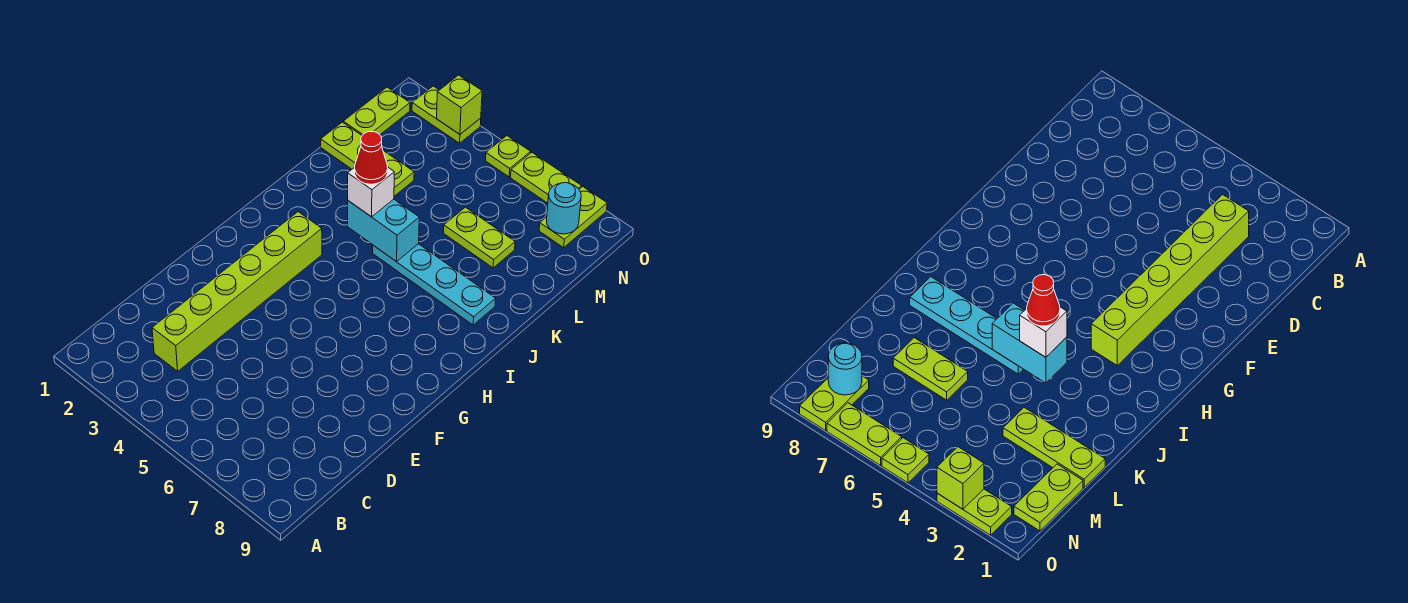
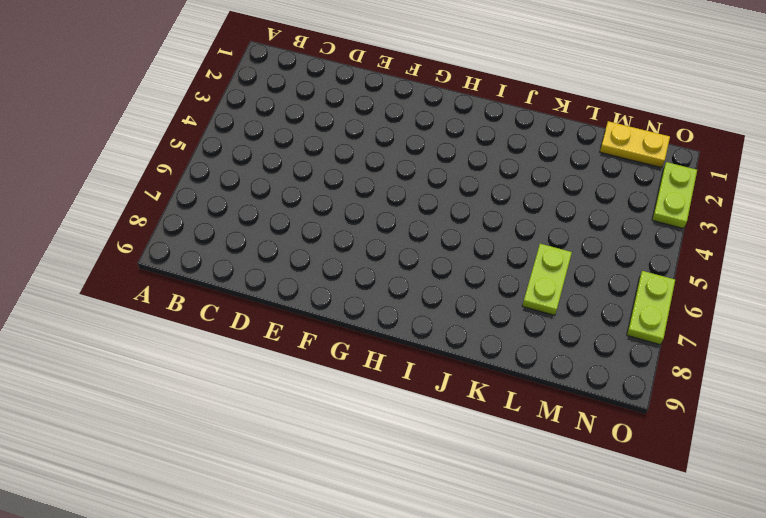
yellow 1x2 plate [600,121,670,168] -> lime 1x2 plate [343,87,410,135]
none -> lime 1x6 brick [152,212,322,371]
none -> cyan 1x4 plate [373,244,496,325]
none -> lime 1x3 plate [321,122,414,196]

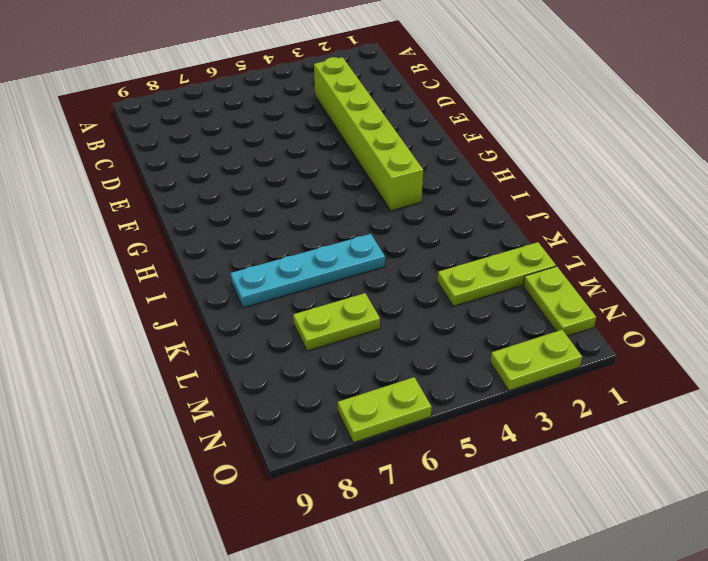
none -> lime 1x2 plate [539,187,607,248]
none -> lime 1x1 plate [486,136,531,177]
none -> cyan 1x2 brick [348,199,419,262]

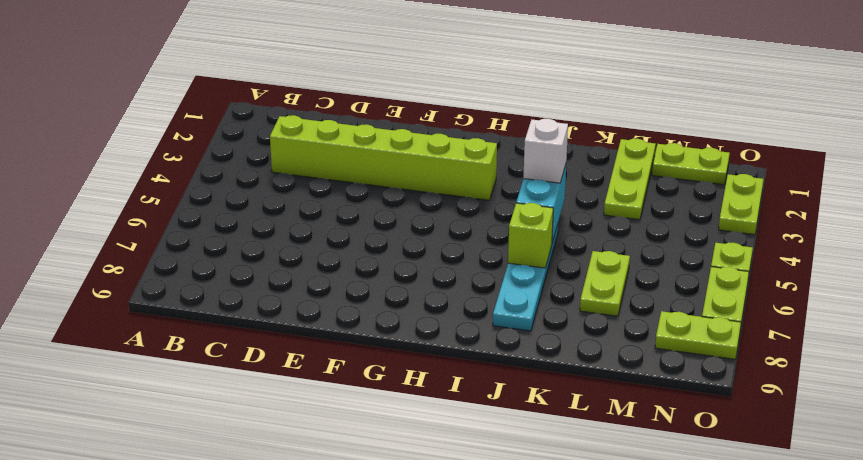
lime 1x1 brick [508,203,553,268] -> lime 1x1 brick moved to [437,75,482,134]
none -> cyan 1x1 round brick [547,183,581,234]
none -> red 1x1 cone [355,131,388,184]

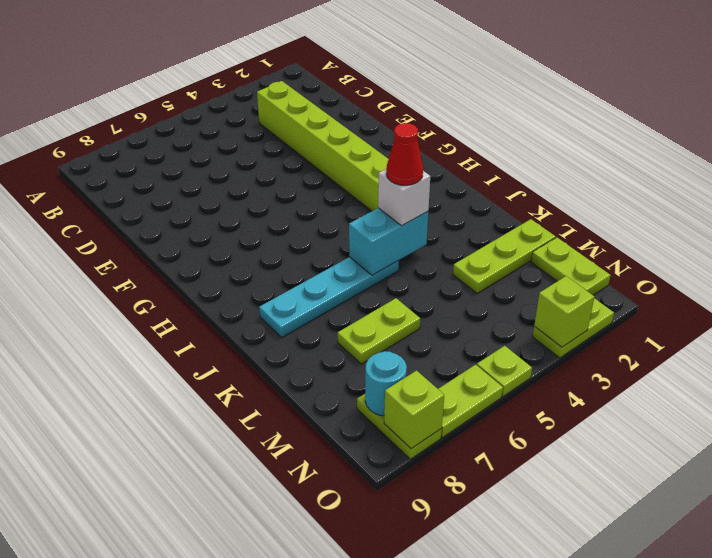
lime 1x1 brick [384,371,444,449] -> none

